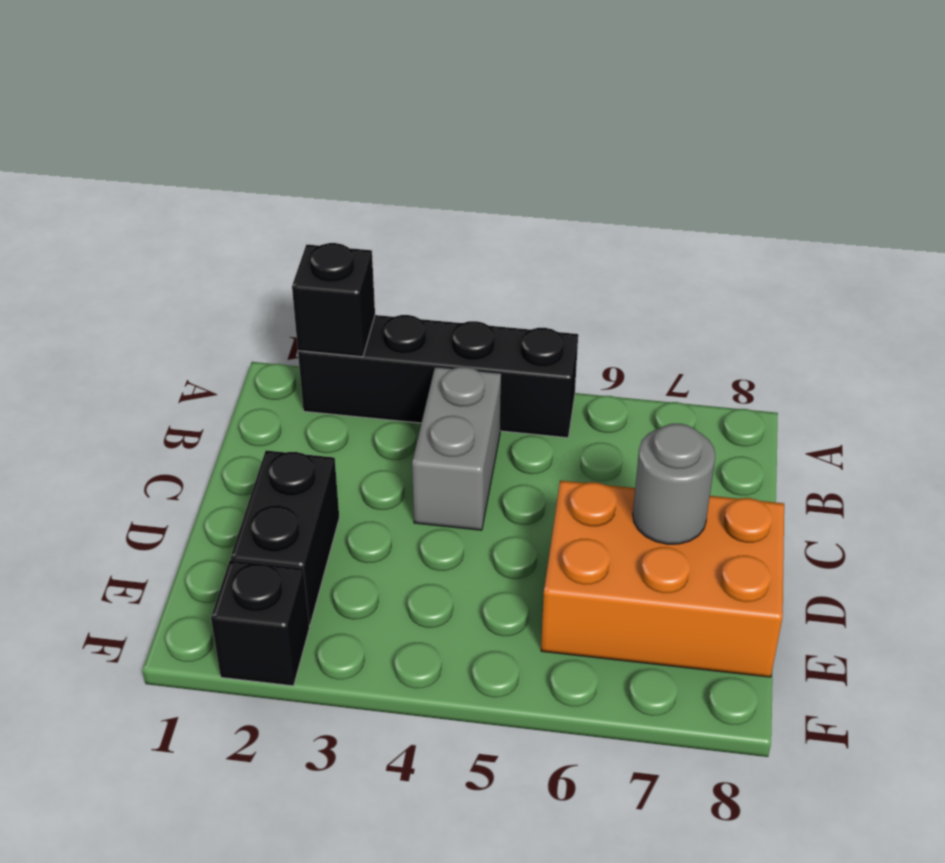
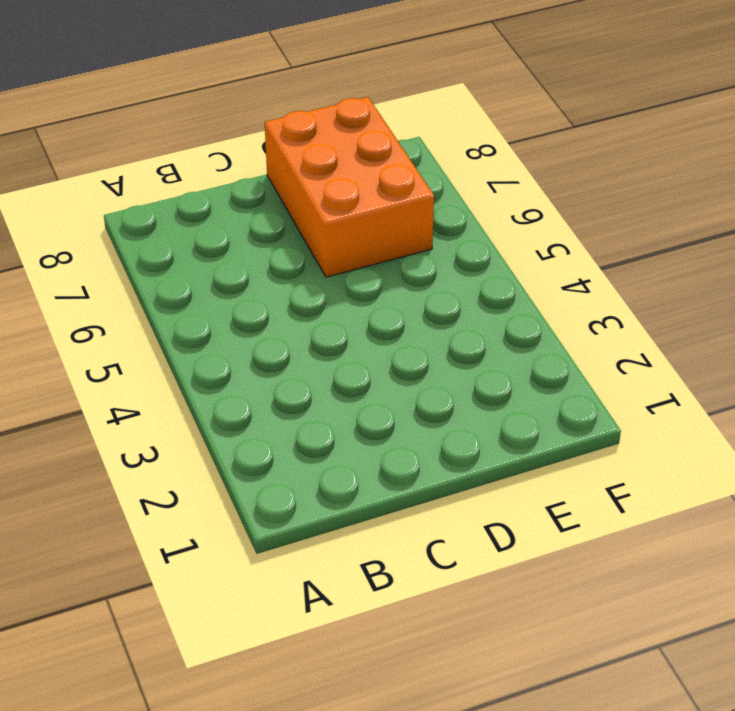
none -> black 1x4 brick [298,315,578,438]
none -> grey 1x2 brick [412,367,501,530]

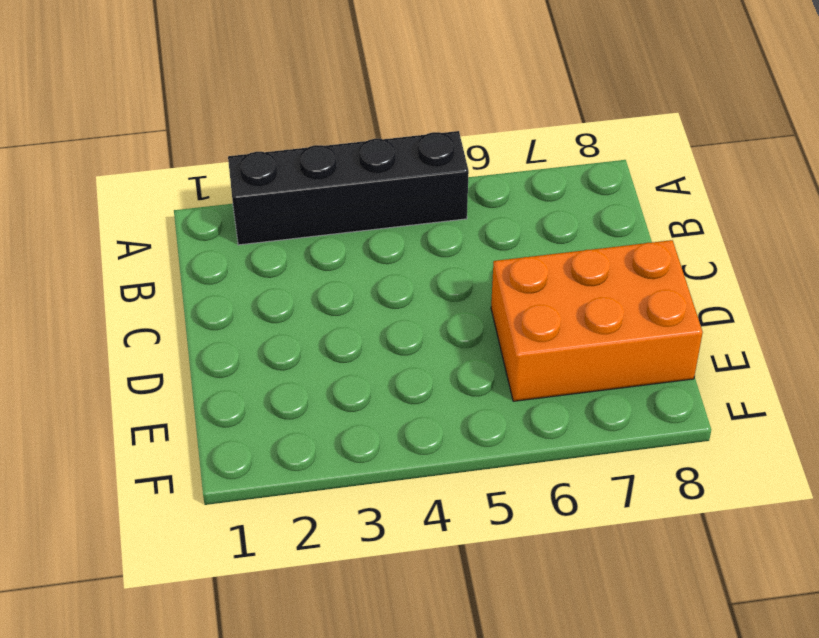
none -> grey 1x2 brick [412,367,501,530]
none -> black 1x2 brick [231,450,339,625]

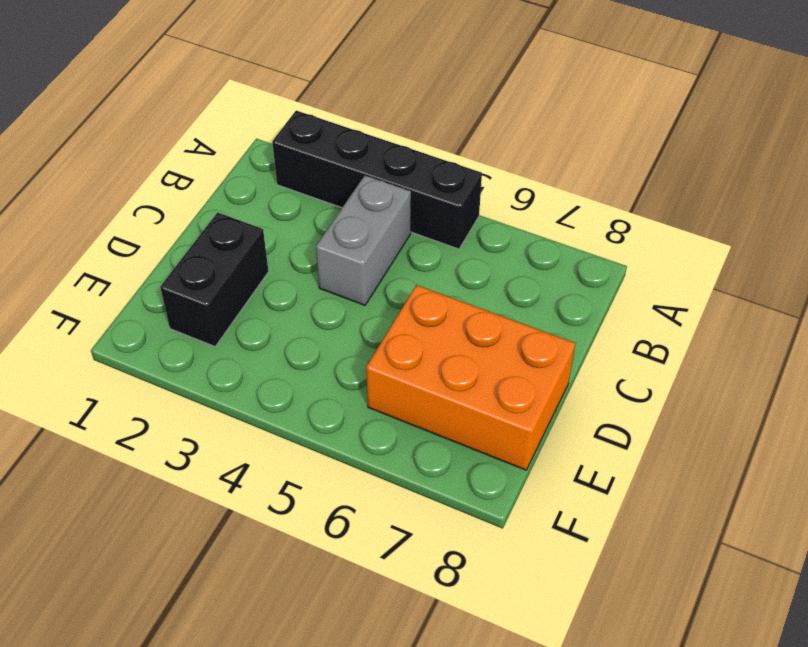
none -> black 1x1 brick [211,560,309,686]
none -> black 1x1 brick [292,243,375,357]

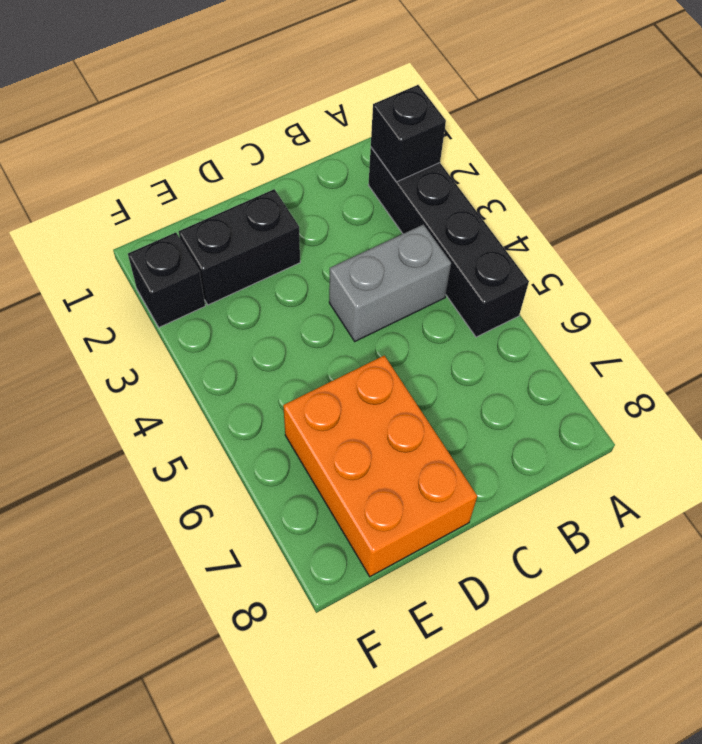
none -> grey 1x1 round brick [633,424,715,544]

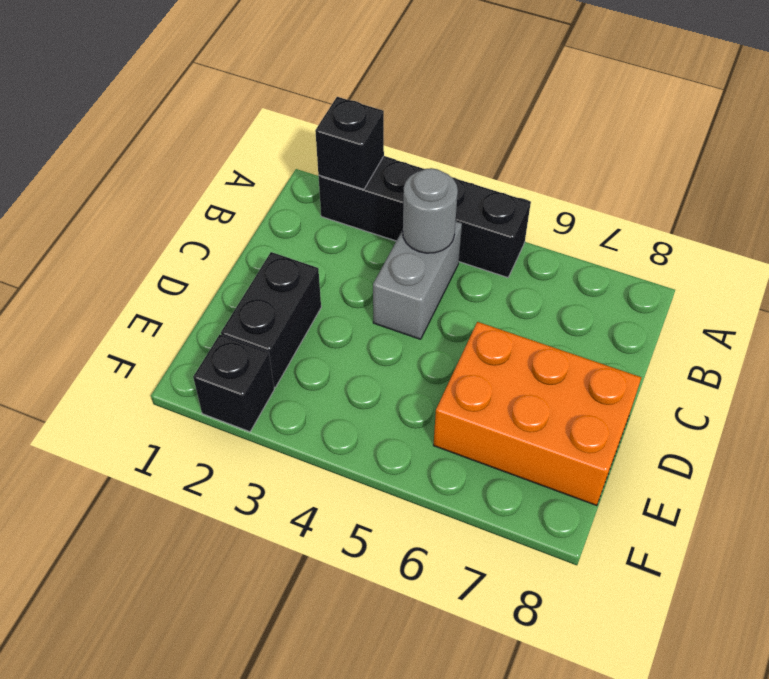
grey 1x1 round brick [403,168,458,253] -> grey 1x1 round brick moved to [633,424,715,544]

